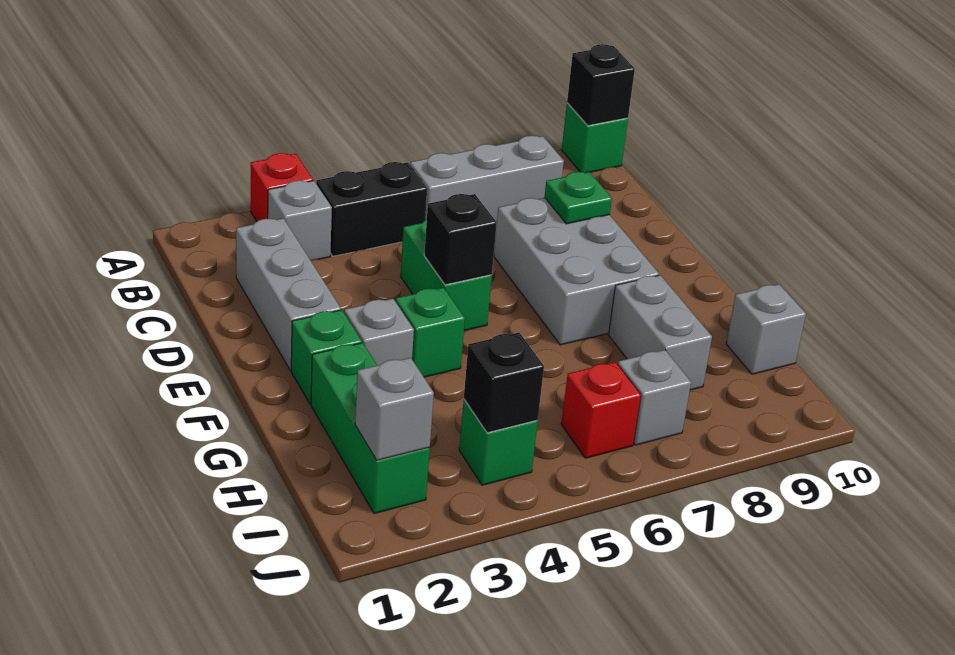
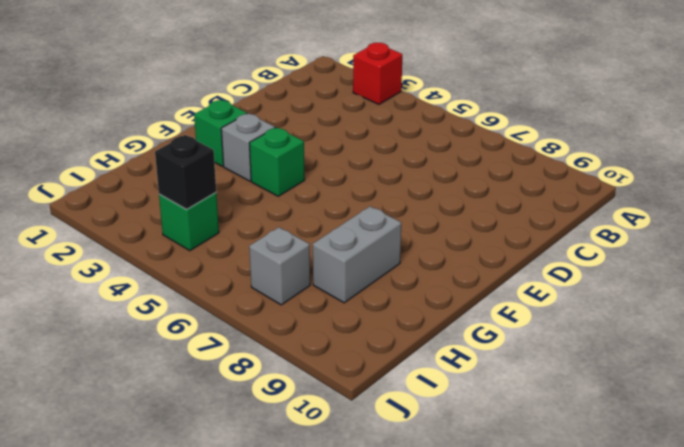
none -> green 1x1 brick [562,103,628,173]
none -> grey 1x1 brick [268,180,332,260]
none -> black 1x2 brick [316,162,427,256]

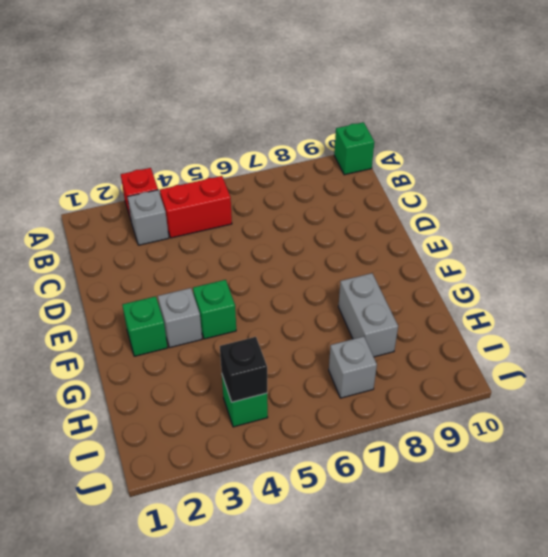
red 1x2 brick [160,176,232,238] -> black 1x2 brick [316,162,427,256]
none -> grey 1x3 brick [410,136,564,222]
none -> grey 1x3 brick [236,218,341,370]
none -> green 1x2 brick [401,219,492,331]

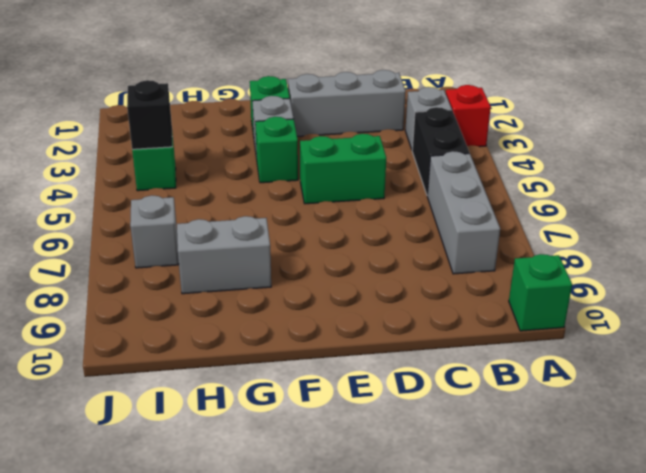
none -> grey 2x3 brick [494,198,659,345]
none -> green 1x3 brick [311,343,430,514]
none -> grey 1x1 brick [726,284,806,374]

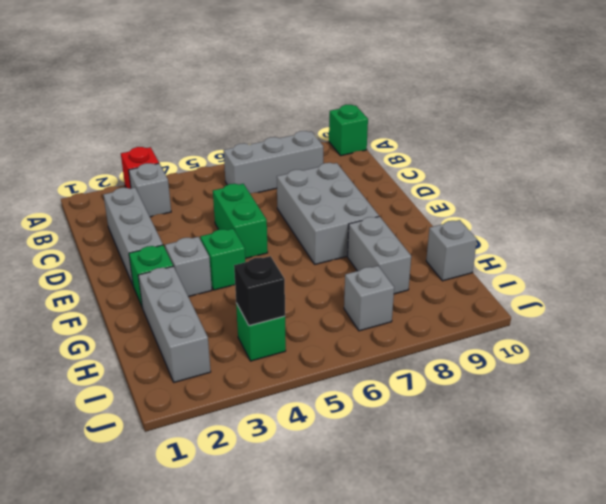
grey 1x3 brick [138,266,211,382] -> green 1x3 brick [311,343,430,514]
none -> black 1x2 brick [316,162,427,256]
none -> red 1x1 brick [561,362,641,458]
none -> black 1x1 brick [567,44,635,126]

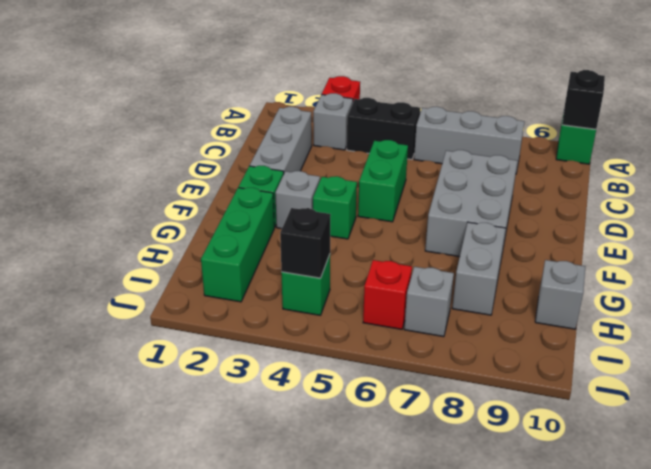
none -> green 1x1 plate [545,172,612,224]
none -> black 1x1 brick [424,194,497,285]
none -> grey 1x1 brick [355,358,434,460]

